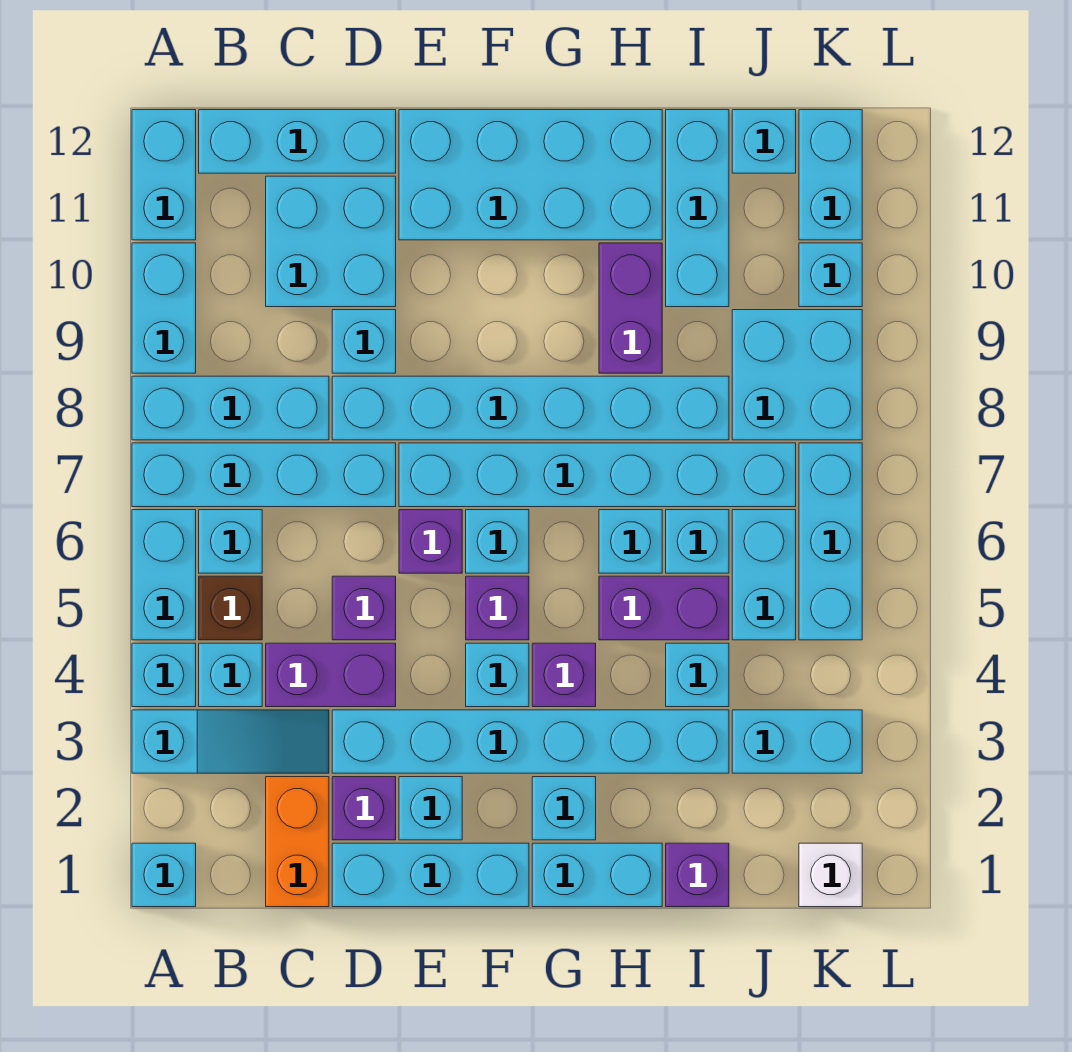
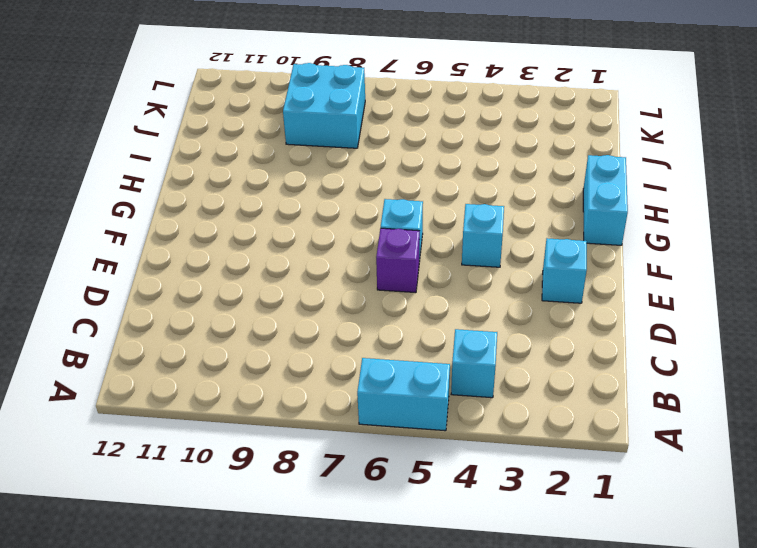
none -> cyan 1x1 brick [132,843,196,907]
none -> cyan 1x3 slope [132,710,329,773]
none -> cyan 1x1 brick [132,643,196,707]
none -> cyan 1x4 brick [132,443,396,507]

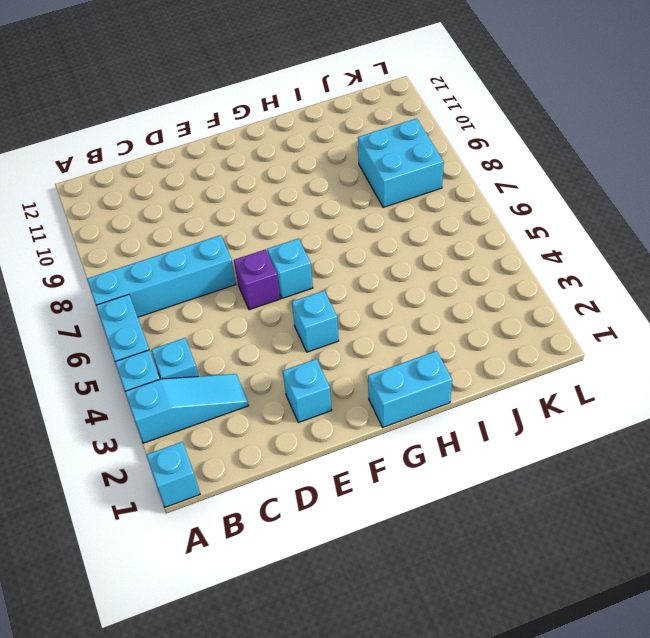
none -> cyan 1x3 brick [132,376,329,440]
none -> cyan 1x2 brick [132,243,196,373]
none -> cyan 1x2 brick [132,110,196,240]
none -> brown 1x1 brick [199,576,262,640]

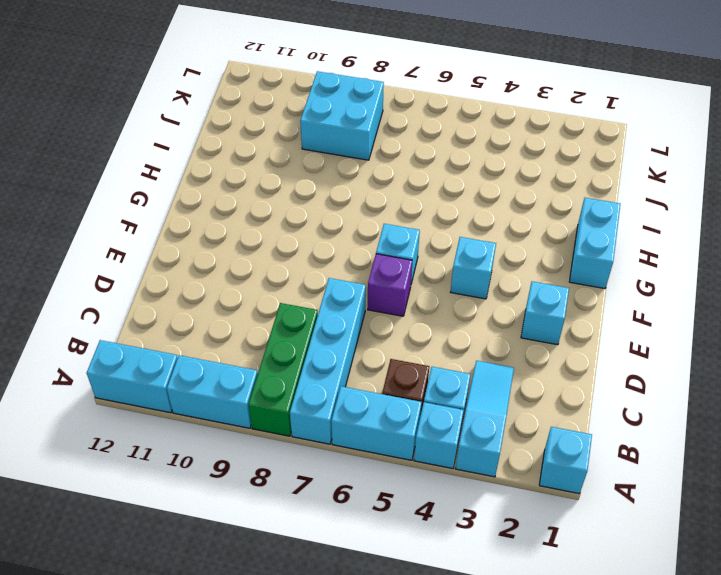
green 1x3 brick [248,303,318,436] -> cyan 1x3 brick [132,376,329,440]
none -> cyan 1x1 brick [199,510,262,573]
none -> cyan 1x3 brick [199,110,396,173]
none -> orange 1x2 brick [266,777,329,907]
none -> purple 1x2 brick [266,643,396,707]

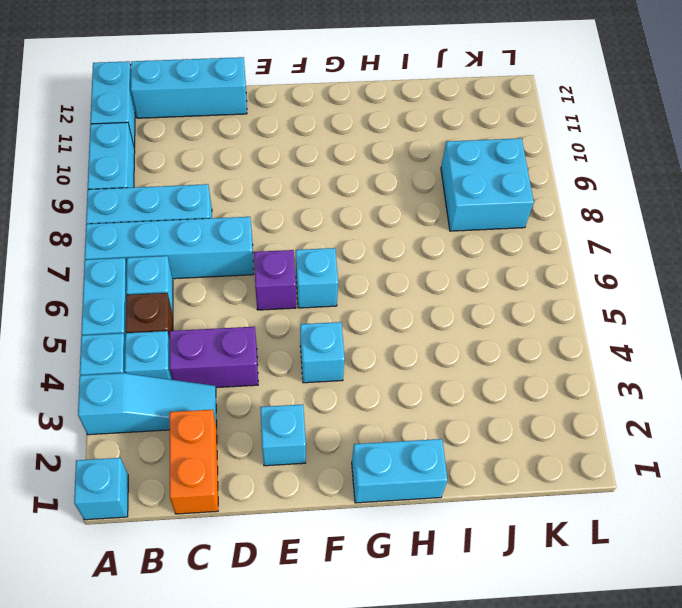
none -> cyan 2x2 brick [266,176,396,307]
none -> cyan 1x3 brick [332,843,529,907]
none -> purple 1x1 brick [332,777,396,840]
none -> cyan 1x6 brick [332,710,729,773]

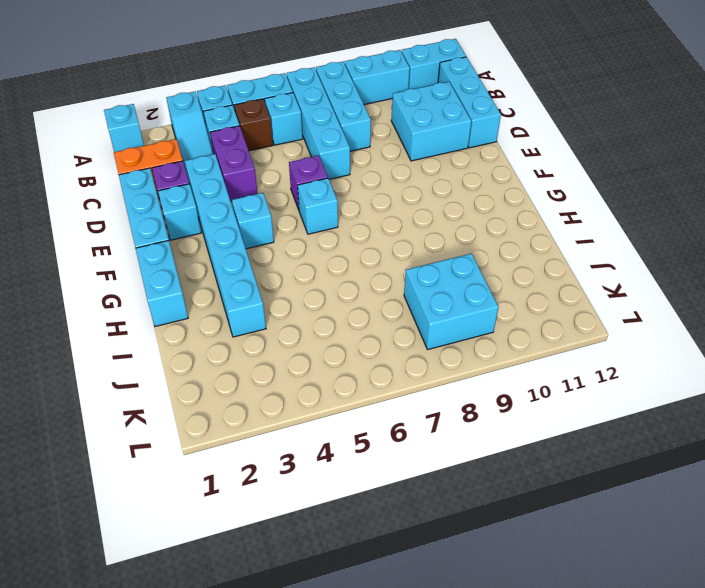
none -> purple 1x1 brick [332,576,396,640]
none -> cyan 1x6 brick [332,376,729,440]
none -> cyan 1x1 brick [332,310,396,373]
none -> cyan 1x6 brick [399,443,796,507]

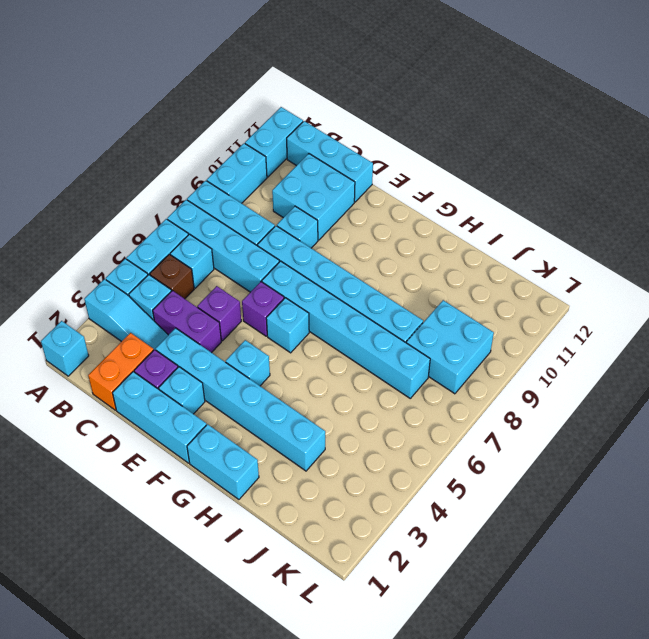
none -> cyan 2x4 brick [399,110,662,240]
none -> purple 1x1 brick [466,576,529,640]
none -> cyan 1x1 brick [532,777,596,840]
none -> purple 1x1 brick [532,643,596,707]

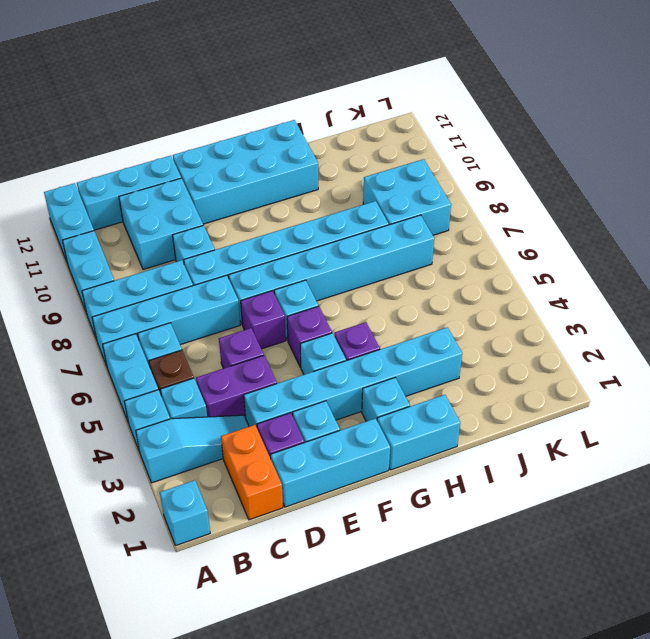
none -> purple 1x2 brick [599,576,729,640]
none -> cyan 1x1 brick [599,510,662,573]
none -> purple 1x2 brick [599,243,662,373]
none -> purple 1x1 brick [666,843,729,907]

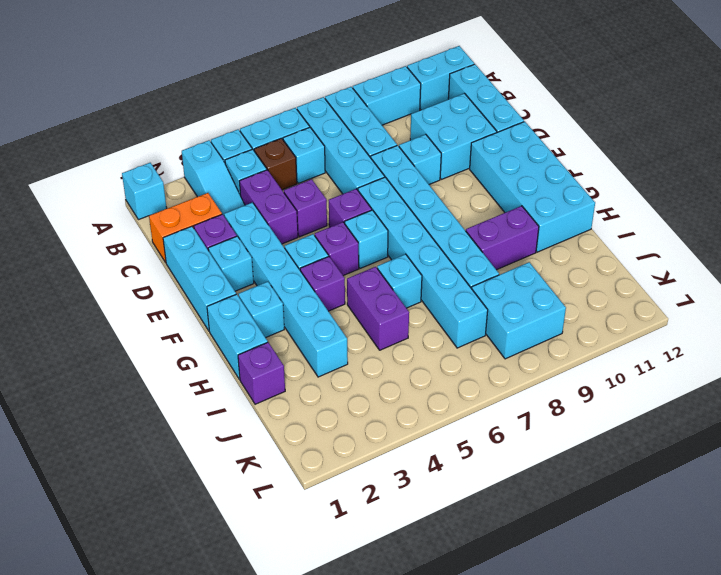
none -> cyan 1x1 brick [666,643,729,707]
none -> cyan 1x1 brick [666,510,729,573]
none -> cyan 1x3 brick [666,110,729,307]
none -> cyan 1x2 brick [732,710,862,773]

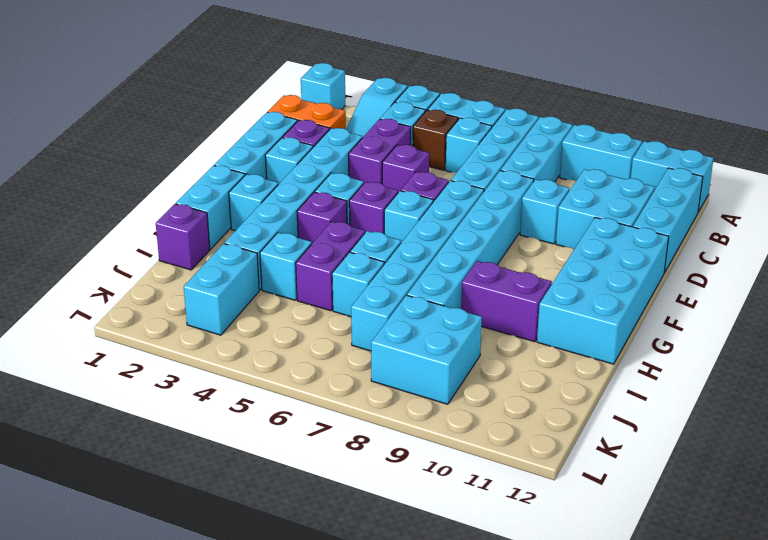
none -> cyan 1x3 brick [666,110,729,307]
none -> cyan 1x2 brick [732,510,796,640]
none -> cyan 1x1 brick [732,110,796,173]
none -> white 1x1 brick [799,843,862,907]

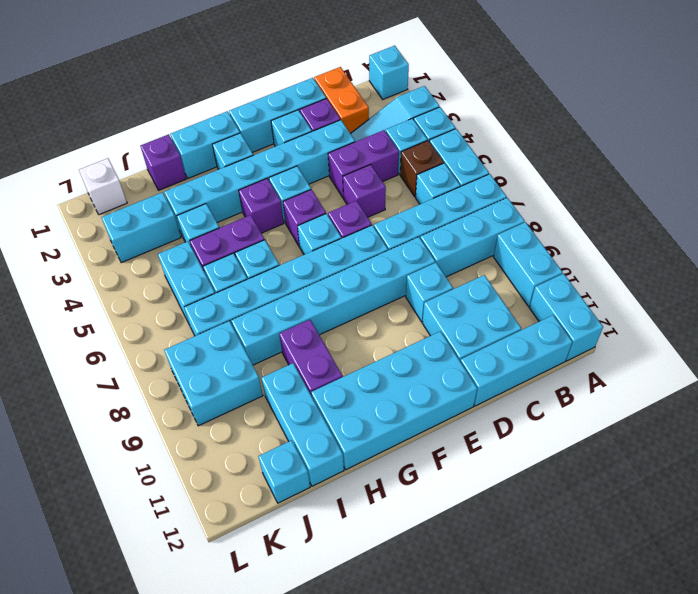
none -> cyan 1x3 brick [799,443,862,640]
none -> cyan 1x1 brick [799,243,862,307]
none -> cyan 1x2 brick [799,110,862,240]

